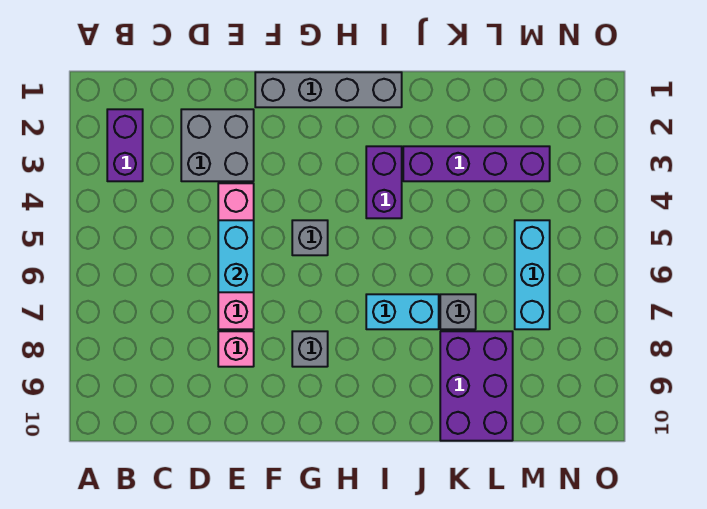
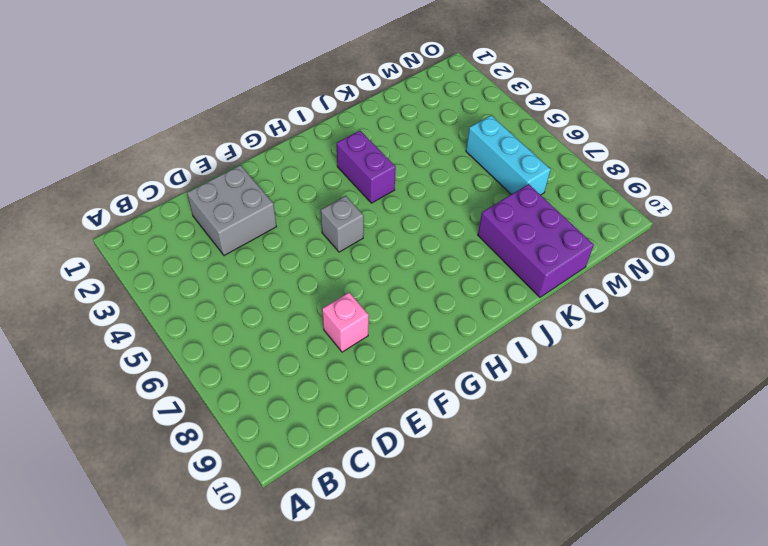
none -> purple 1x2 brick [107,109,143,181]
none -> pink 1x4 brick [218,183,254,329]
none -> grey 1x4 brick [255,72,402,107]

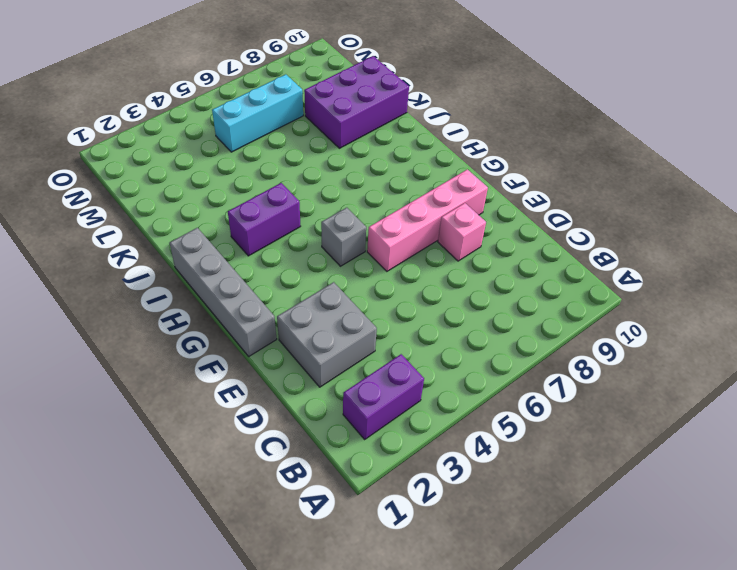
pink 1x4 brick [367,169,488,271] -> pink 1x4 brick moved to [218,183,254,329]
none -> grey 1x1 brick [292,331,328,367]
none -> cyan 1x2 brick [366,294,439,329]
none -> purple 1x4 brick [403,146,550,181]

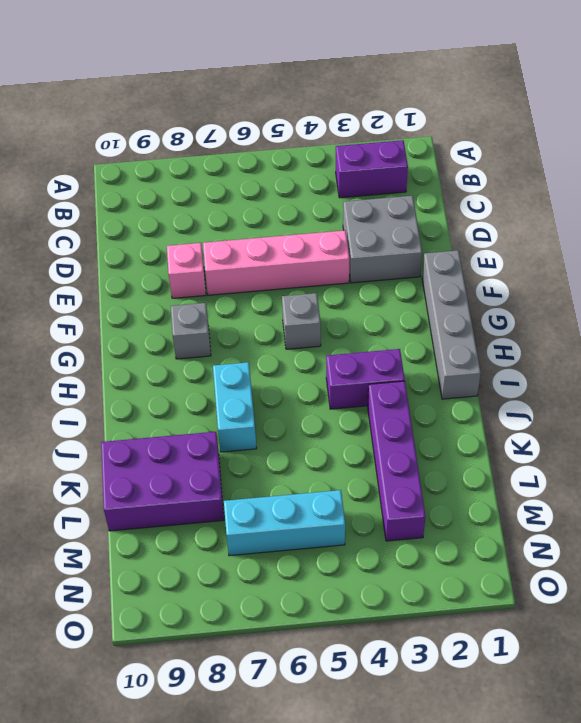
none -> grey 1x1 brick [440,294,476,329]
none -> cyan 1x2 brick [218,220,254,292]

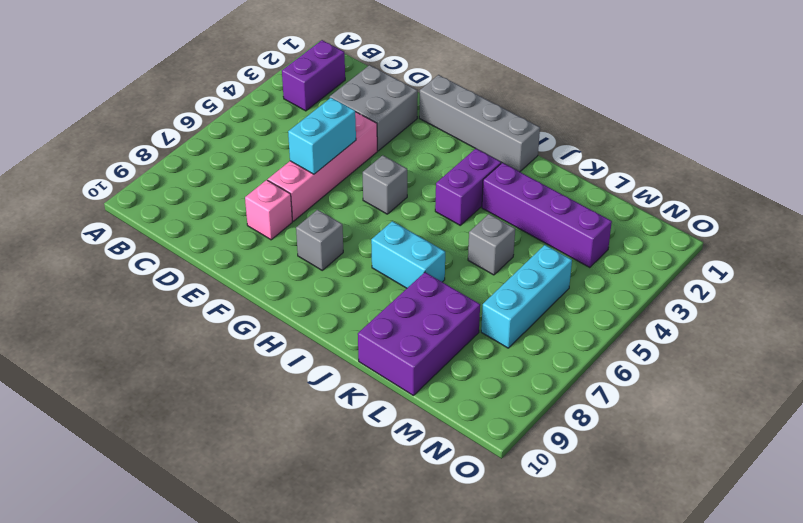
grey 1x1 brick [468,214,515,275] -> grey 1x1 brick moved to [440,294,476,329]

